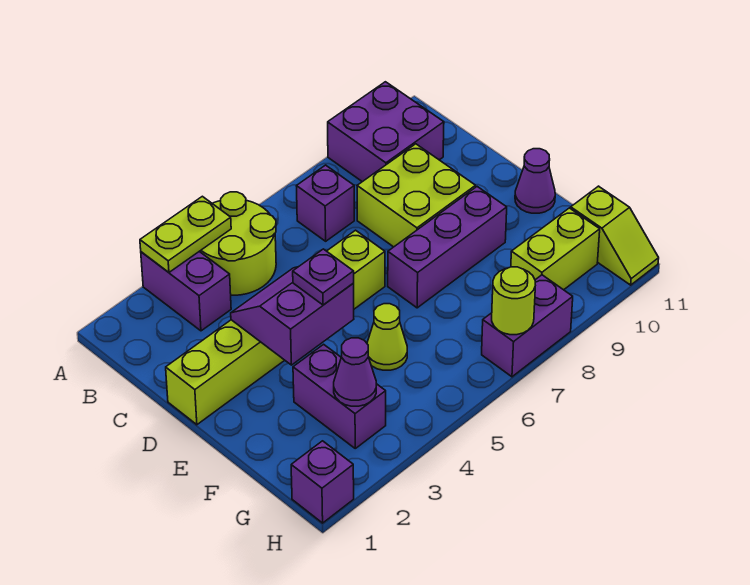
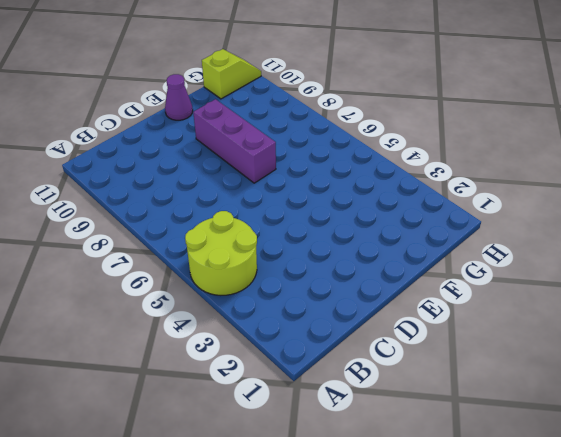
none -> purple 1x2 brick [141,251,231,331]
none -> purple 2x2 brick [328,82,444,182]
none -> purple 1x1 brick [297,165,354,241]

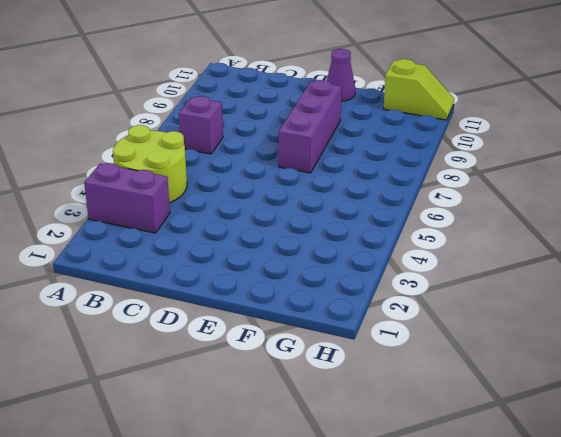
none -> purple 2x2 brick [328,82,444,182]
none -> lime 2x2 brick [357,144,476,247]
none -> lime 1x6 brick [166,230,385,425]

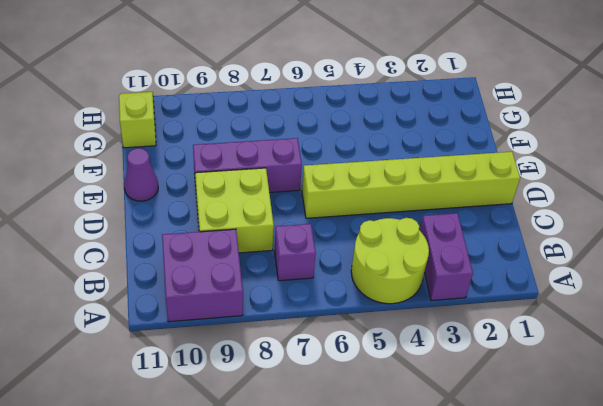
none -> purple 1x2 brick [293,344,386,448]
none -> lime 1x1 cone [367,304,407,370]
none -> lime 1x2 brick [511,208,600,290]

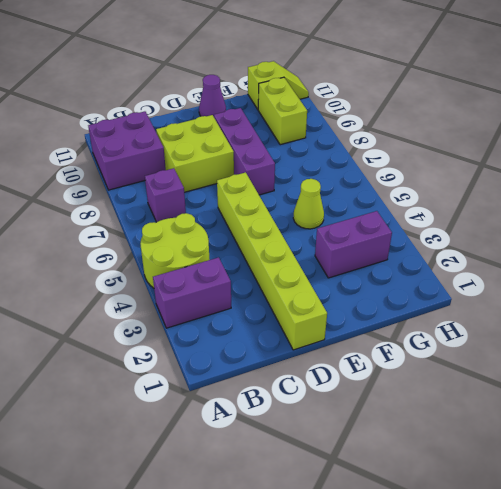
none -> purple 1x1 brick [291,441,354,523]
none -> purple 1x2 brick [482,275,573,377]
none -> lime 1x2 plate [140,196,231,272]

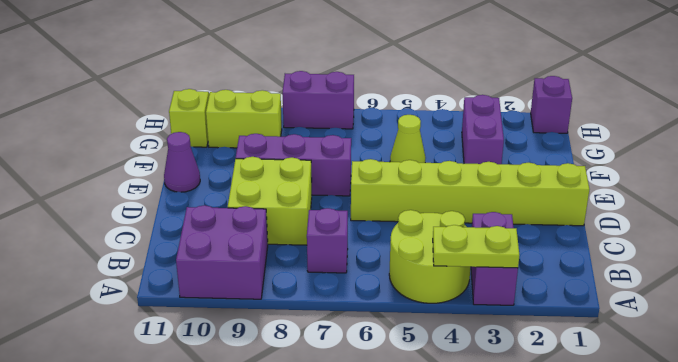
none -> purple 2x2 slope [231,267,354,365]
none -> purple 1x1 cone [334,338,376,406]
none -> lime 1x1 round brick [492,267,535,335]

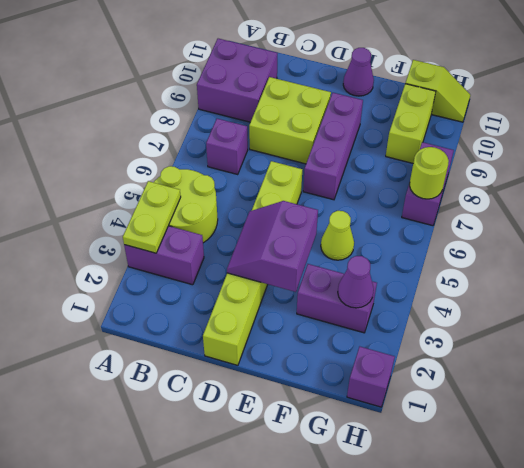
none -> purple 1x1 plate [293,249,354,305]

